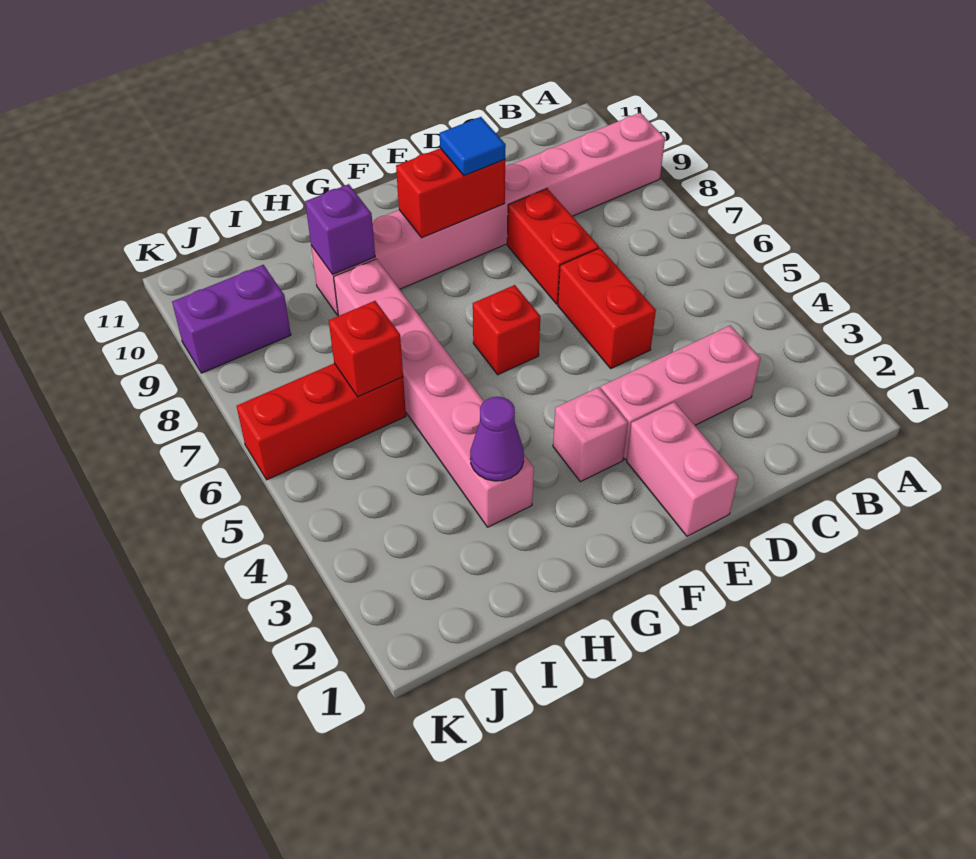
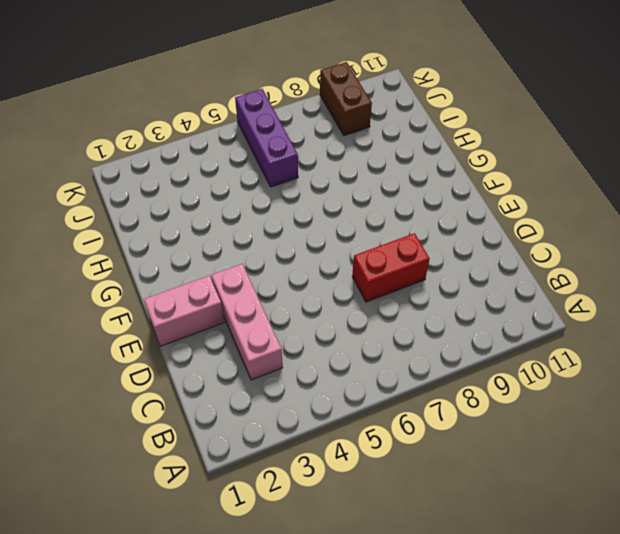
purple 1x3 brick [235,89,298,187] -> red 1x3 brick [237,363,406,480]
brown 1x2 brick [320,62,372,136] -> purple 1x2 brick [172,265,291,373]
none -> pink 1x8 brick [311,113,665,315]
none -> red 1x2 brick [558,248,656,368]
none -> pink 1x1 brick [553,387,628,482]

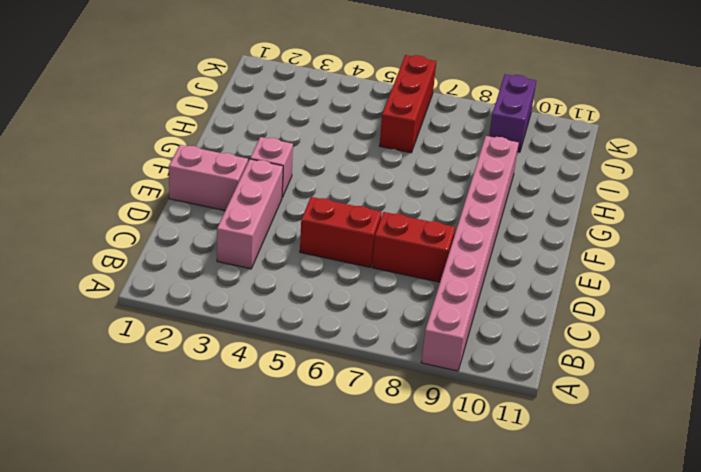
none -> red 1x1 brick [473,285,540,375]
none -> pink 1x6 brick [334,259,534,527]
none -> red 1x2 brick [396,148,505,238]

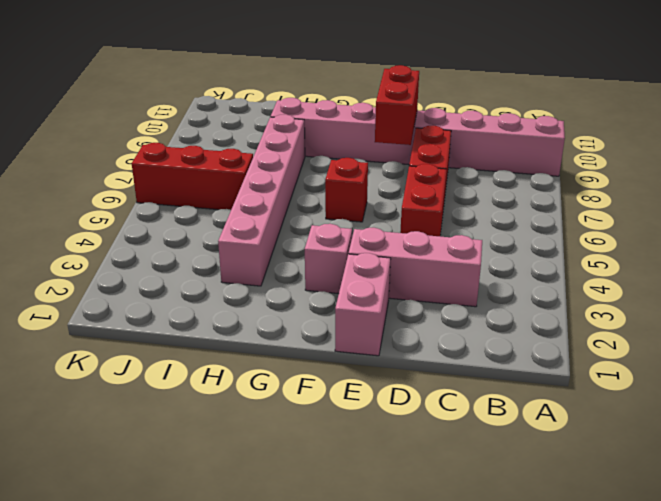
red 1x2 brick [375,65,419,145] -> red 1x2 brick turned to [396,148,505,238]
none -> purple 1x2 brick [172,265,291,373]
none -> purple 1x1 cone [470,397,524,481]
none -> purple 1x1 brick [305,184,375,275]

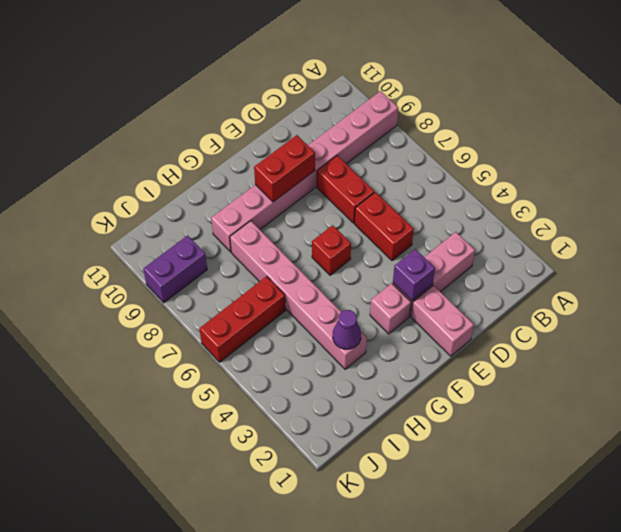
purple 1x1 brick [393,249,435,301] -> purple 1x1 brick moved to [305,184,375,275]
none -> red 1x1 brick [329,301,403,397]
none -> blue 1x1 tile [440,117,506,176]

